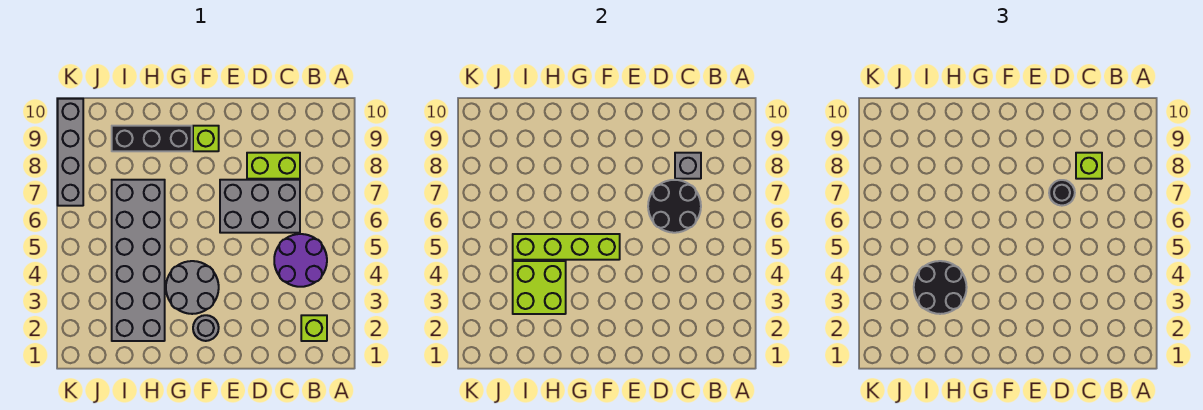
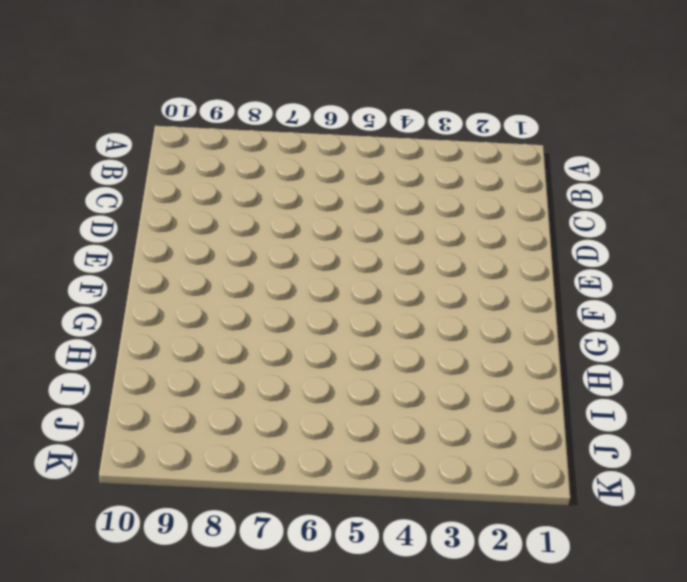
none -> lime 1x1 brick [301,315,327,341]
none -> purple 2x2 round brick [274,234,327,287]
none -> grey 2x3 brick [220,180,300,233]

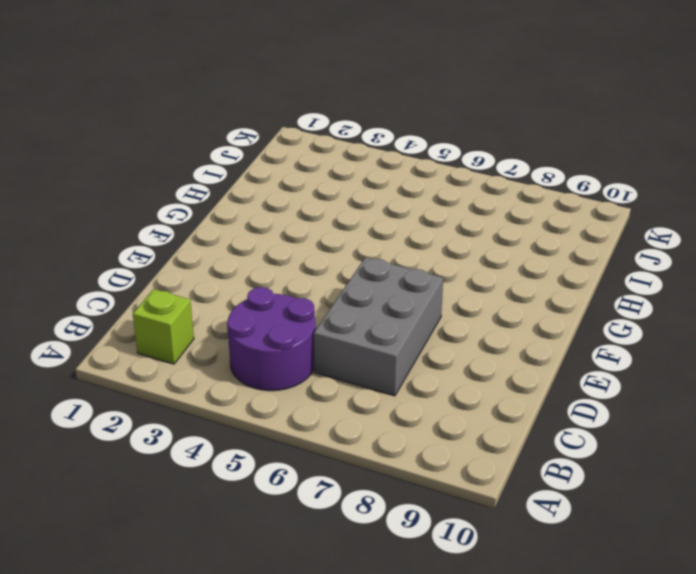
none -> lime 1x2 brick [247,153,300,179]
none -> grey 1x1 round brick [193,315,219,341]
none -> grey 2x2 round brick [166,261,219,314]

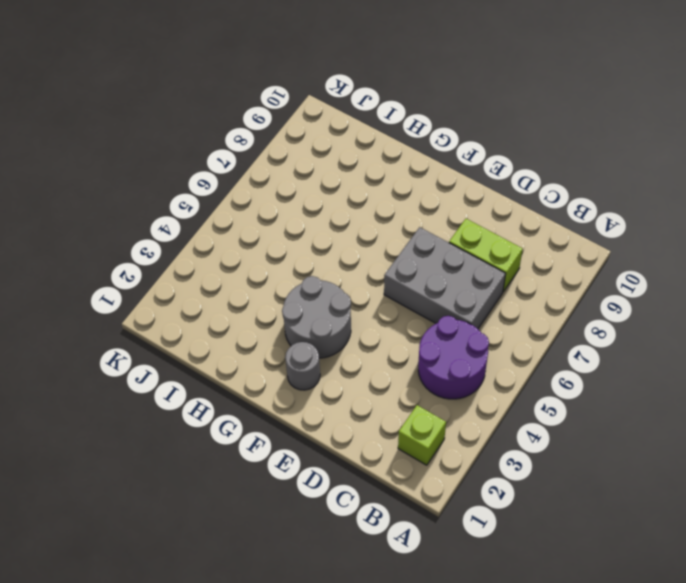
none -> lime 1x1 brick [193,126,219,151]
none -> black 1x3 brick [112,126,192,151]
none -> grey 2x6 brick [112,180,165,341]

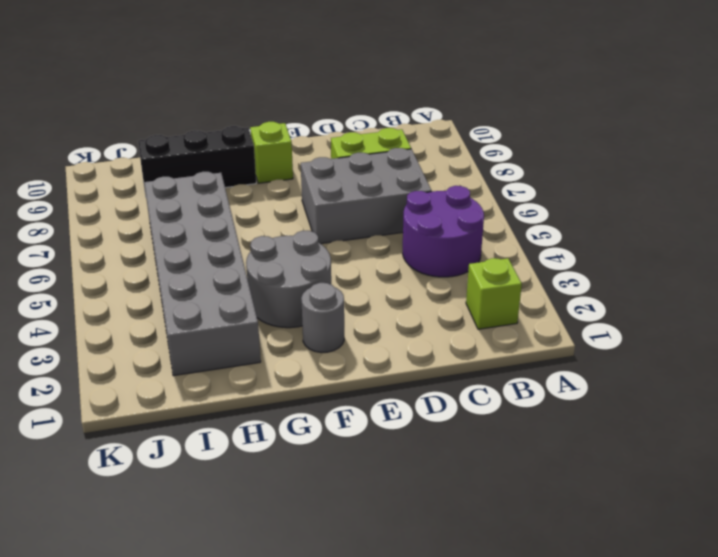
none -> grey 1x4 brick [58,99,83,206]
none -> black 2x2 round brick [648,180,701,233]
none -> grey 1x1 brick [675,153,701,179]

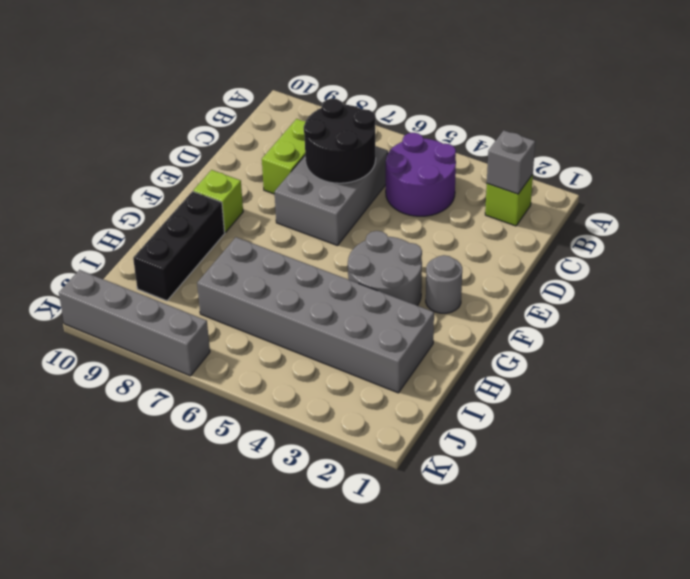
grey 1x1 brick [487,130,535,194] -> grey 1x1 brick moved to [675,153,701,179]
none -> lime 1x4 brick [513,234,620,260]
none -> lime 2x2 brick [513,261,566,314]
none -> lime 1x1 brick [1076,153,1102,179]

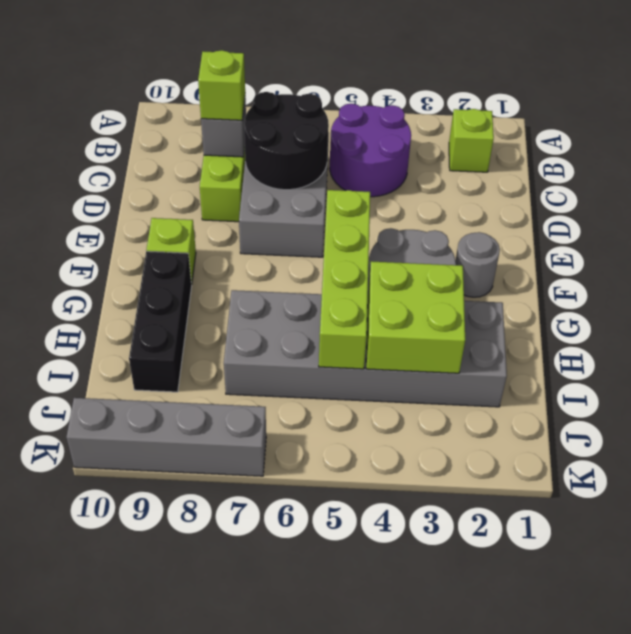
none -> black 1x1 round brick [1049,180,1075,206]
none -> black 2x2 round brick [914,261,967,314]

